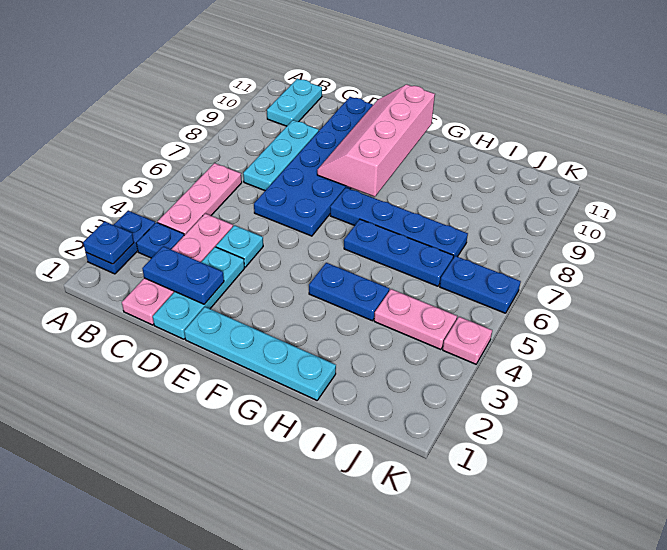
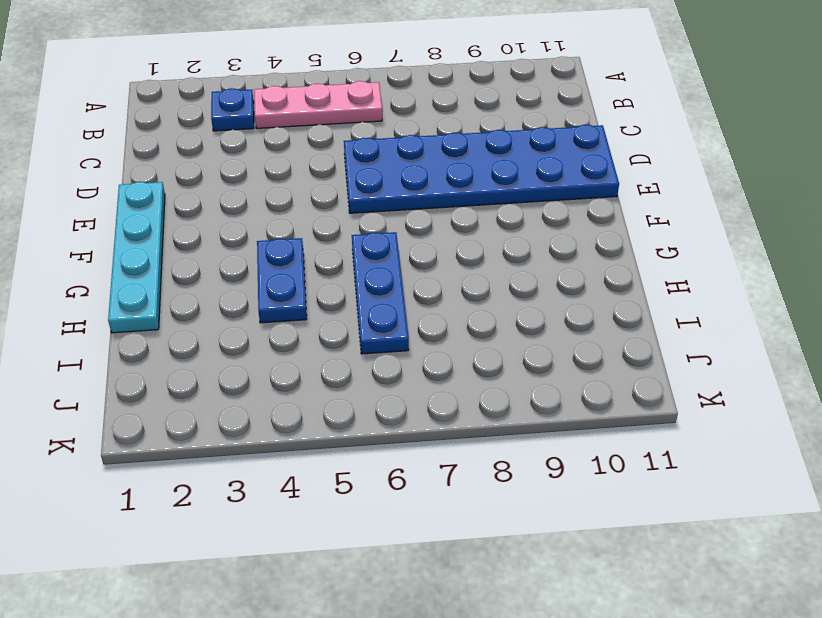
none -> blue 1x2 plate [86,211,155,274]
none -> cyan 1x2 plate [267,79,322,126]
none -> pink 1x4 plate [122,213,233,325]

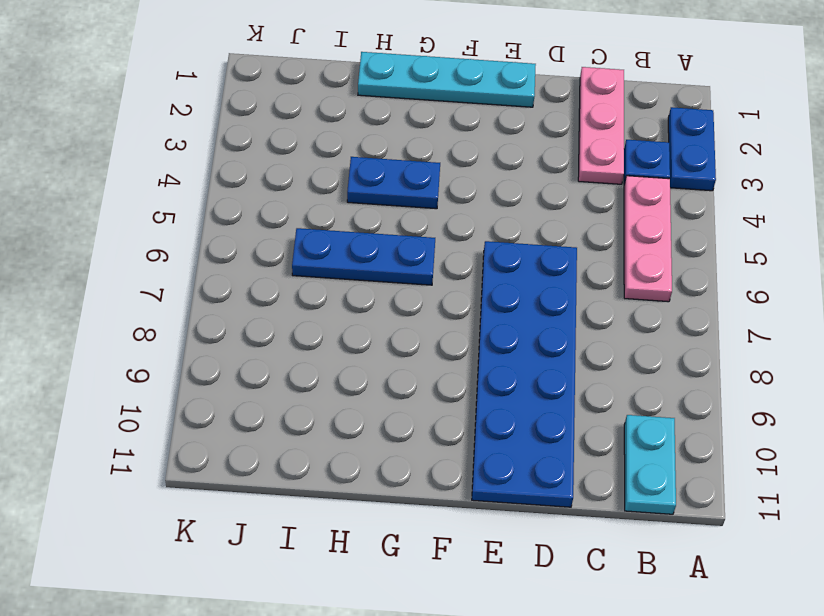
pink 1x3 plate [578,67,624,184] -> pink 1x4 plate [122,213,233,325]
none -> cyan 1x3 plate [243,120,319,191]
none -> cyan 1x3 plate [153,247,245,339]
none -> cyan 1x1 plate [216,225,263,267]

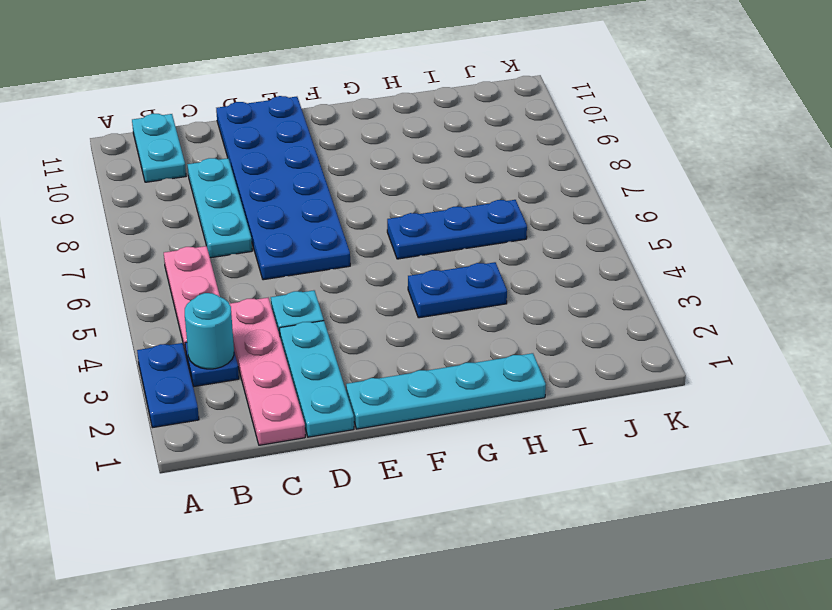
cyan 1x1 round brick [185,293,234,369] -> none
none -> blue 1x4 plate [330,188,468,258]
none -> pink 1x2 plate [374,289,457,350]
none -> blue 1x2 plate [440,256,521,313]

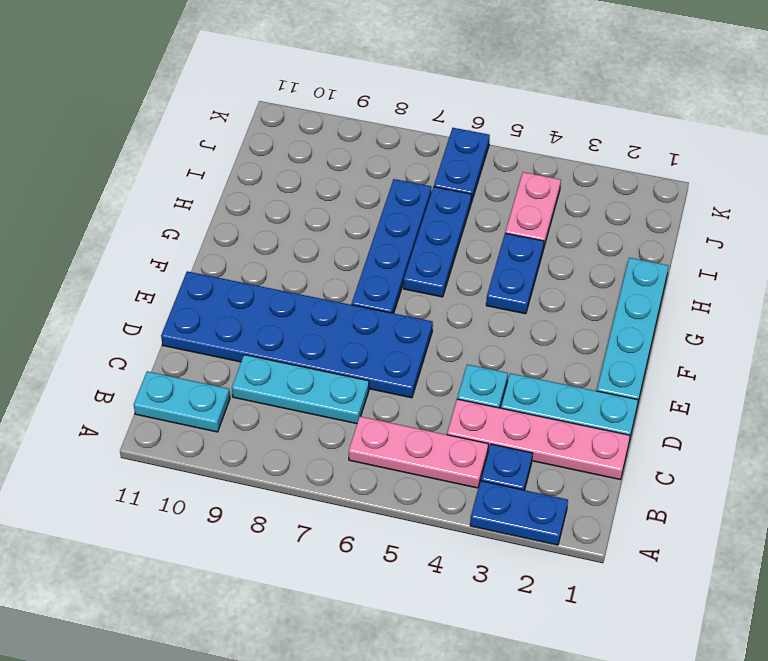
none -> pink 1x1 plate [443,317,492,364]
none -> blue 1x1 plate [83,221,134,264]
none -> blue 1x2 plate [142,246,224,304]

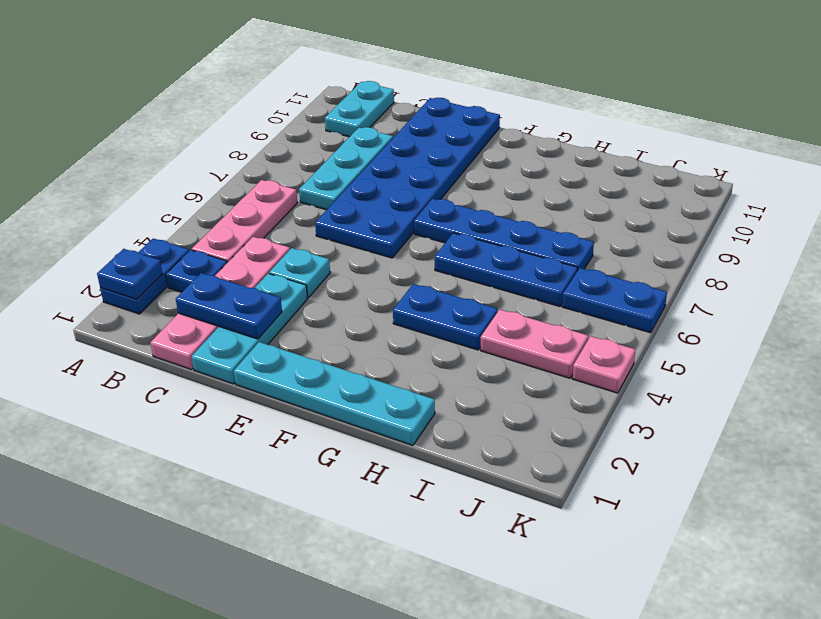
none -> pink 2x4 slope [317,84,435,197]

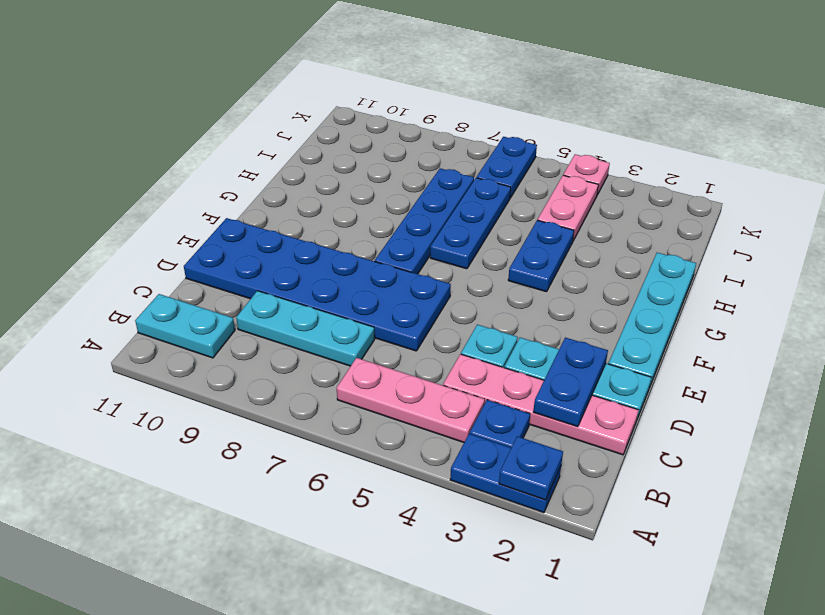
none -> pink 2x4 slope [317,84,435,197]

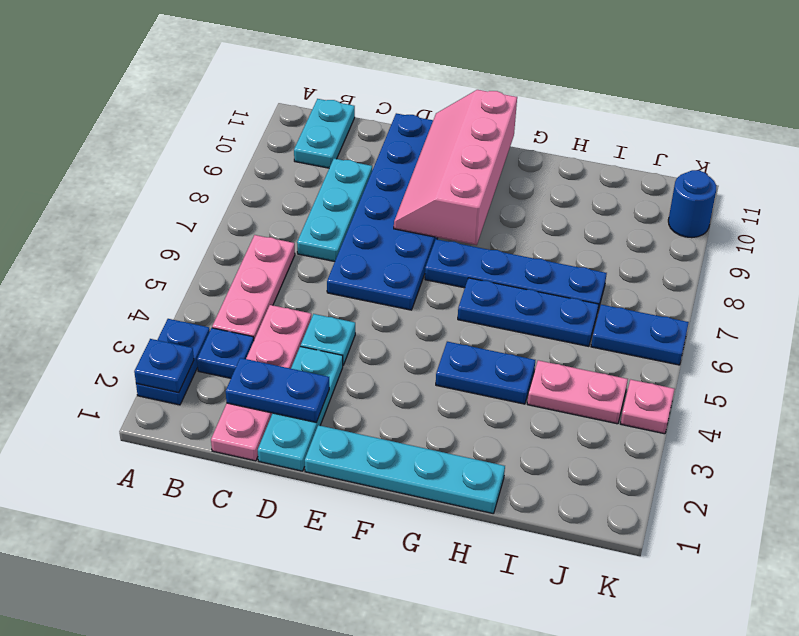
blue 1x1 round brick [668,170,716,238] -> none

